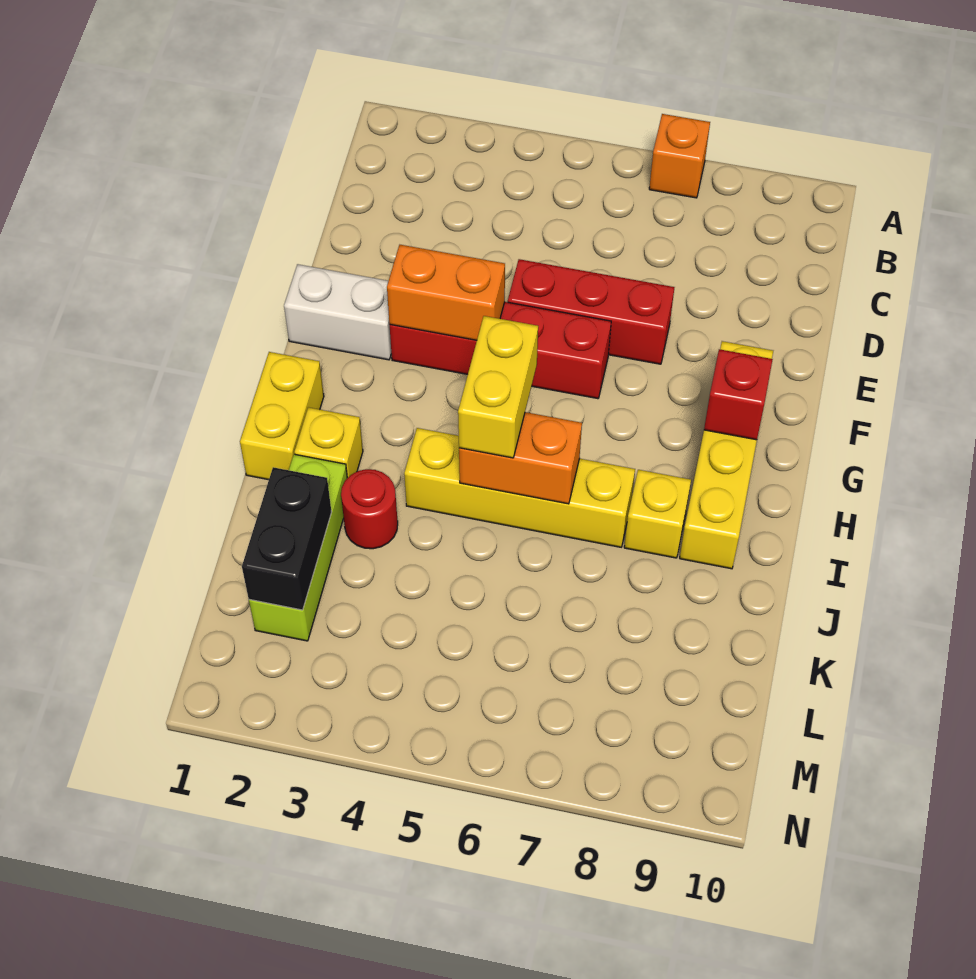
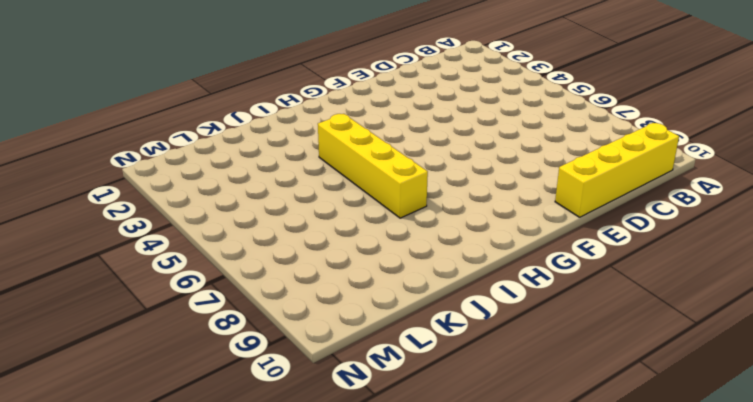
yellow 1x4 brick [555,123,679,217] -> yellow 1x4 brick moved to [680,341,773,569]
none -> orange 1x1 brick [649,114,710,198]
none -> red 1x3 brick [508,259,674,364]
none -> white 1x2 brick [284,264,391,360]

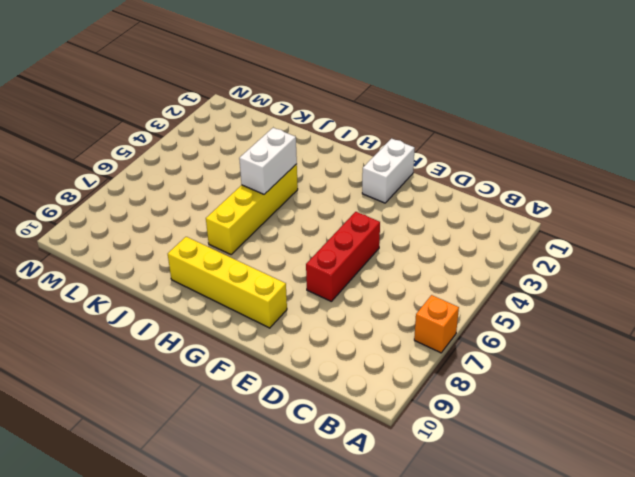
white 1x2 brick [239,128,297,194] -> orange 1x2 brick [459,412,582,504]
none -> red 1x4 brick [390,302,611,399]
none -> yellow 1x2 brick [240,352,324,480]
none -> yellow 1x1 brick [294,407,363,478]

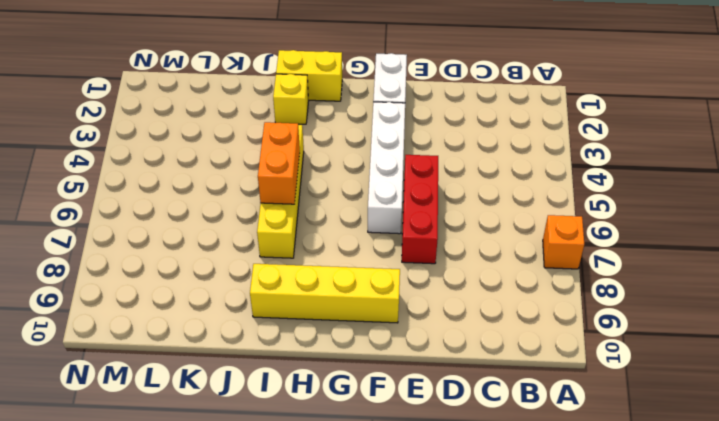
white 1x4 brick [368,102,405,234] -> red 1x4 brick [390,302,611,399]
none -> yellow 1x1 brick [624,470,691,558]
none -> lime 1x3 brick [249,454,347,641]
none -> red 1x1 round brick [341,469,398,549]

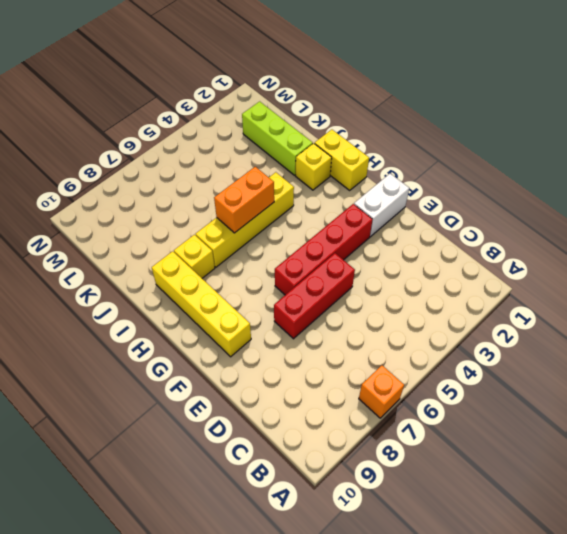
none -> red 1x1 round brick [341,469,398,549]
none -> orange 1x2 brick [387,245,505,340]
none -> red 1x1 brick [704,349,773,440]

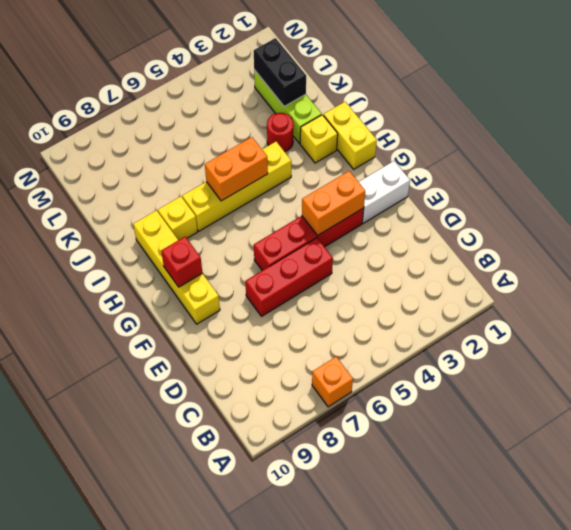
none -> yellow 1x2 brick [458,316,538,458]

